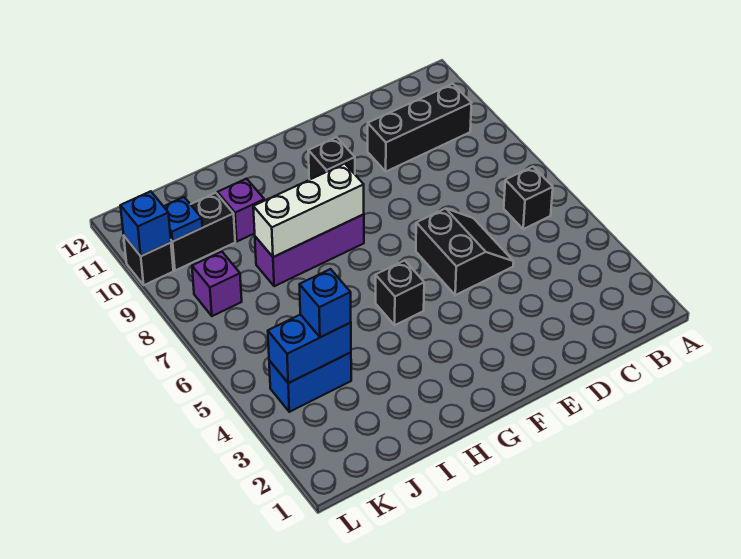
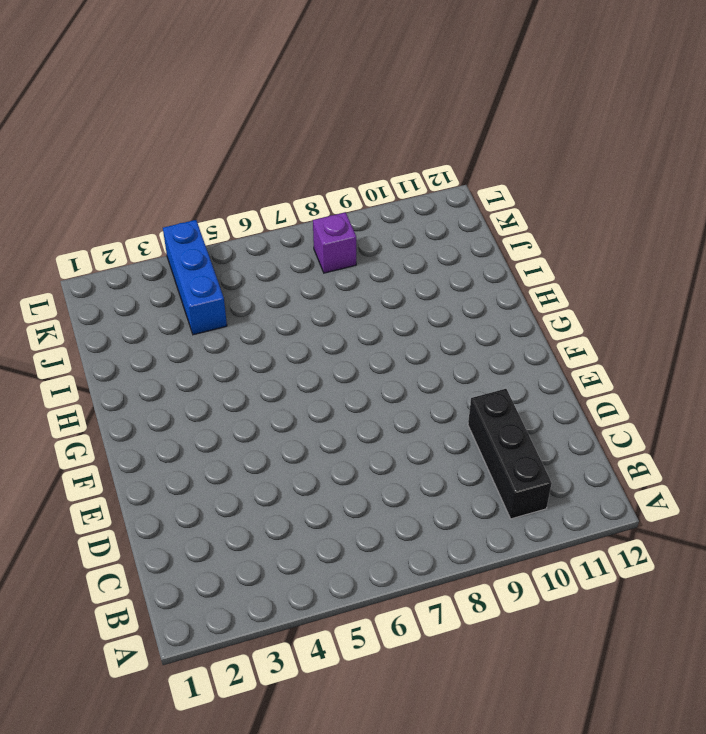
blue 1x3 brick [163,220,227,335] -> blue 1x2 brick [269,352,351,412]
none -> black 1x1 brick [504,167,553,229]
none -> black 2x2 slope [416,208,514,295]
none -> black 1x1 brick [308,137,355,180]

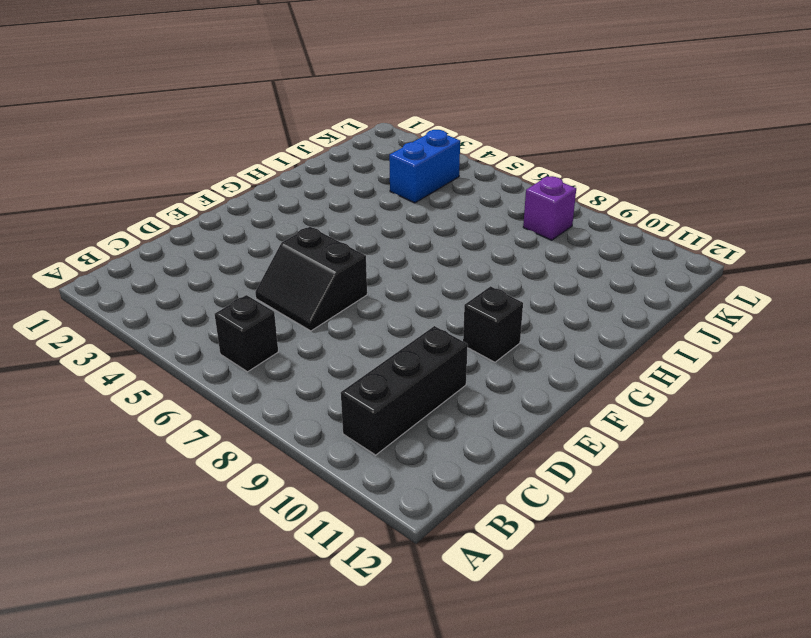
none -> black 1x1 brick [376,260,424,325]
none -> purple 1x3 brick [255,214,364,286]
none -> purple 1x1 brick [217,179,264,241]

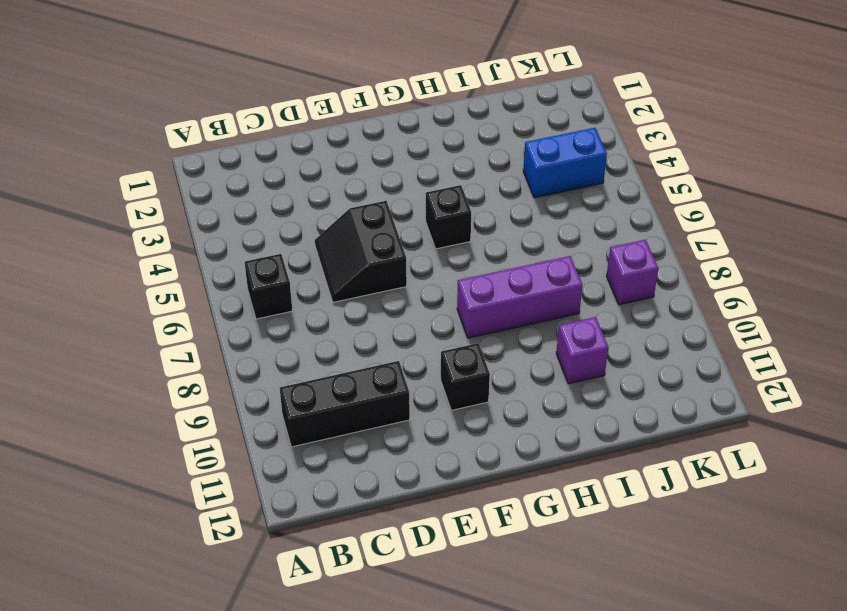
none -> black 1x2 brick [171,193,235,271]
none -> black 1x1 brick [124,236,173,285]
none -> white 1x3 brick [253,164,364,257]

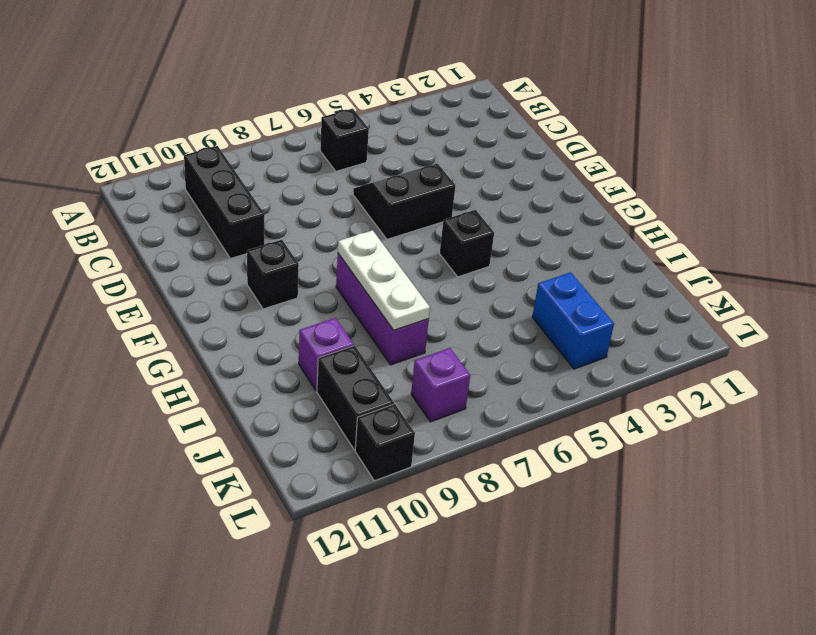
white 1x3 plate [338,230,430,330] -> white 1x3 brick [253,164,364,257]
none -> blue 1x2 brick [268,314,351,383]
none -> blue 1x1 plate [164,197,202,241]
none -> blue 1x1 brick [120,191,171,256]

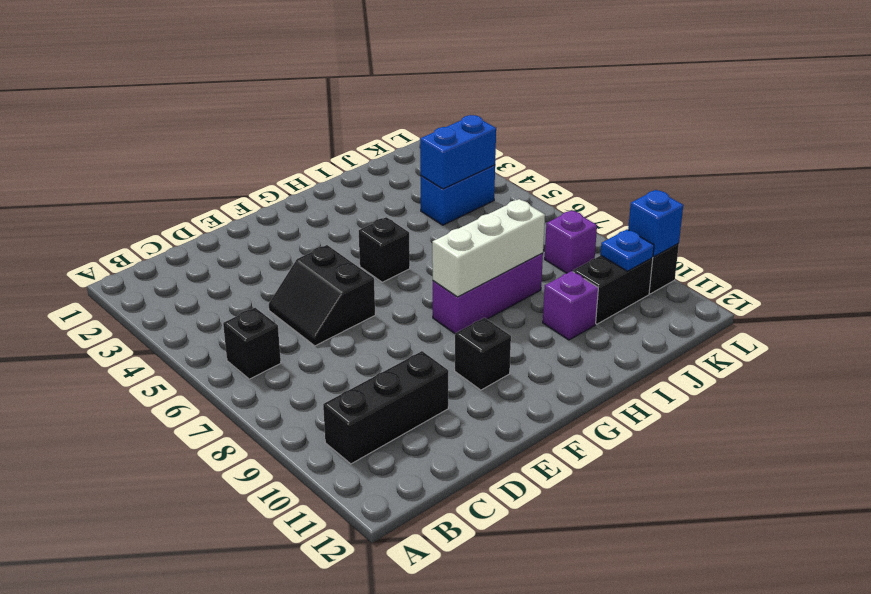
none -> blue 1x1 brick [299,269,351,337]

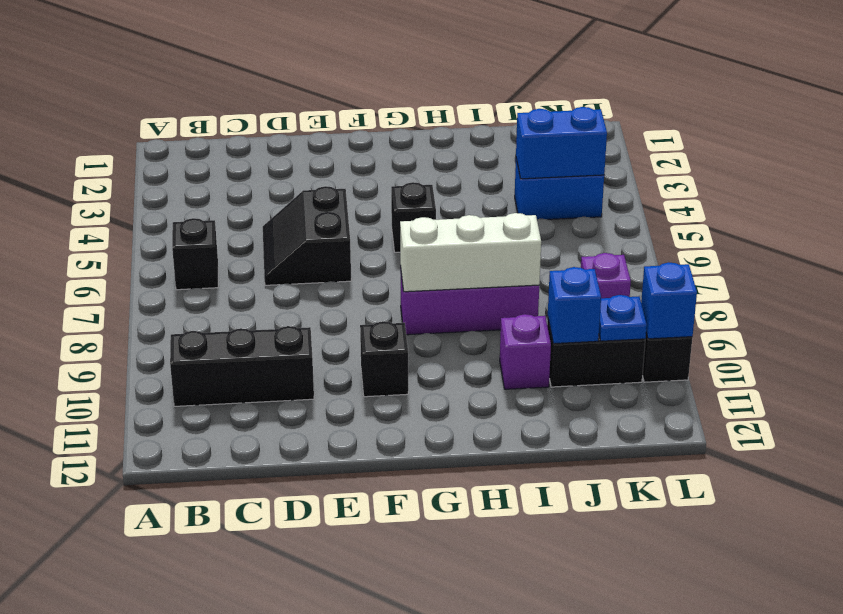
blue 1x1 brick [548,267,601,344] -> blue 1x1 brick moved to [299,269,351,337]

